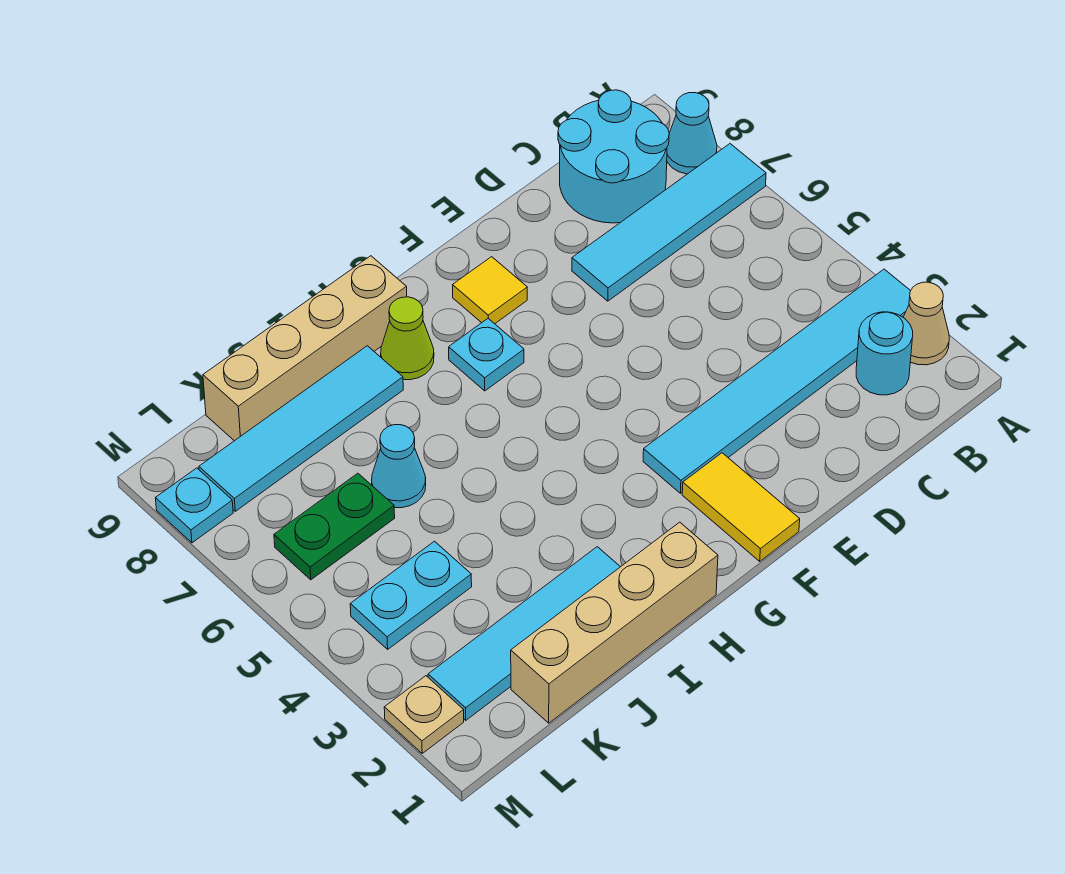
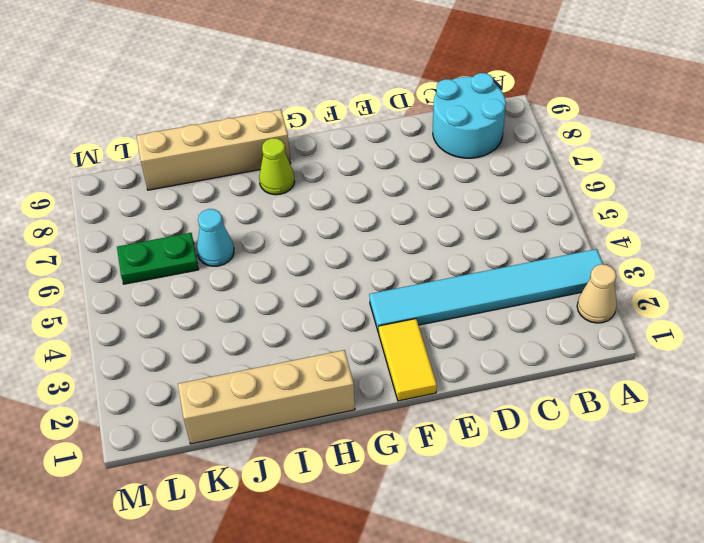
none -> cyan 1x4 tile [572,144,766,301]
none -> cyan 1x1 cone [667,93,717,174]
none -> cyan 1x1 round brick [856,312,913,395]

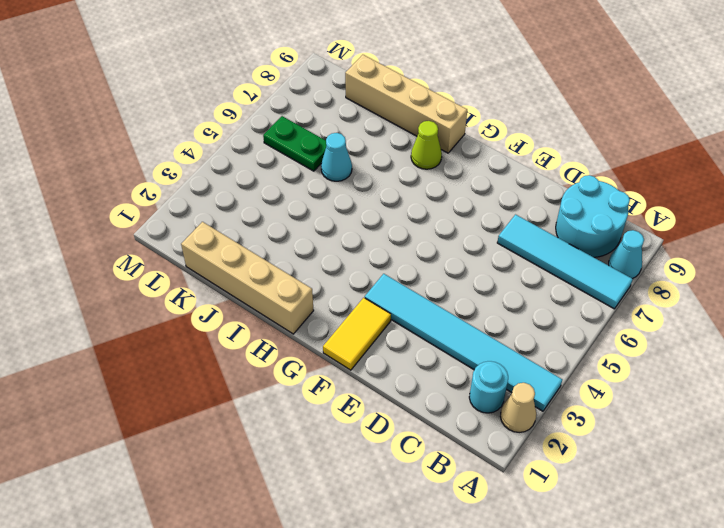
none -> yellow 1x1 tile [453,257,527,324]
none -> cyan 1x1 plate [449,319,524,391]
none -> cyan 1x4 tile [428,547,620,720]

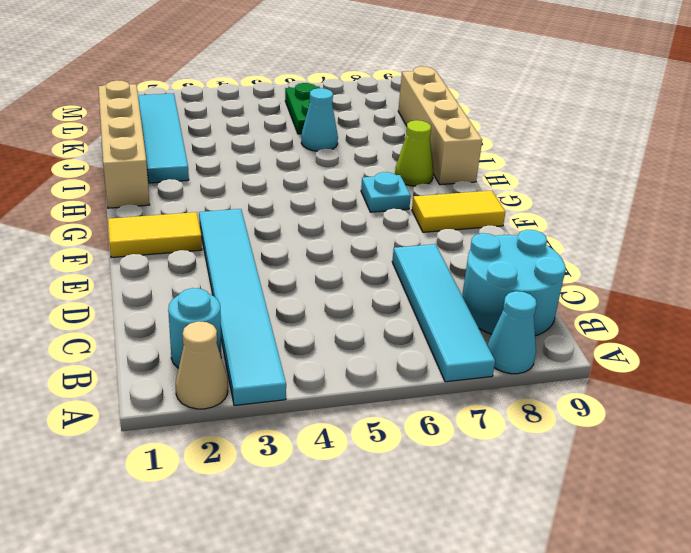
yellow 1x2 tile [412,191,505,232] -> yellow 1x1 tile [453,257,527,324]
none -> cyan 1x4 tile [199,346,403,511]
none -> cyan 1x2 plate [350,541,472,649]
none -> tan 1x1 plate [384,676,464,753]

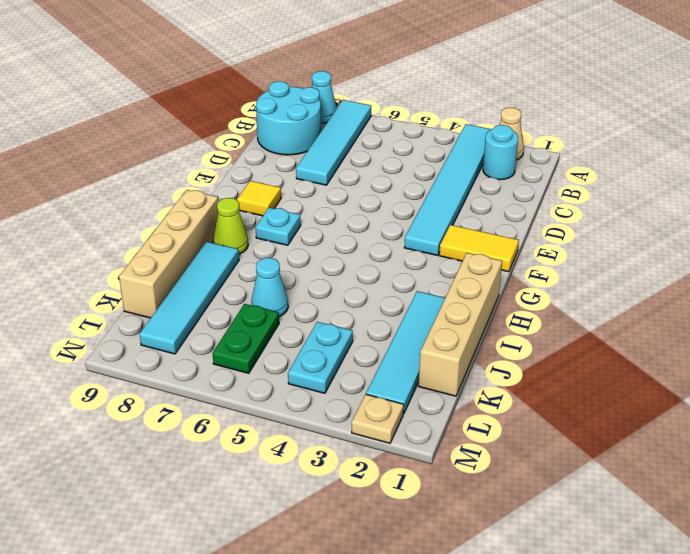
none -> cyan 1x1 plate [156,468,233,543]

